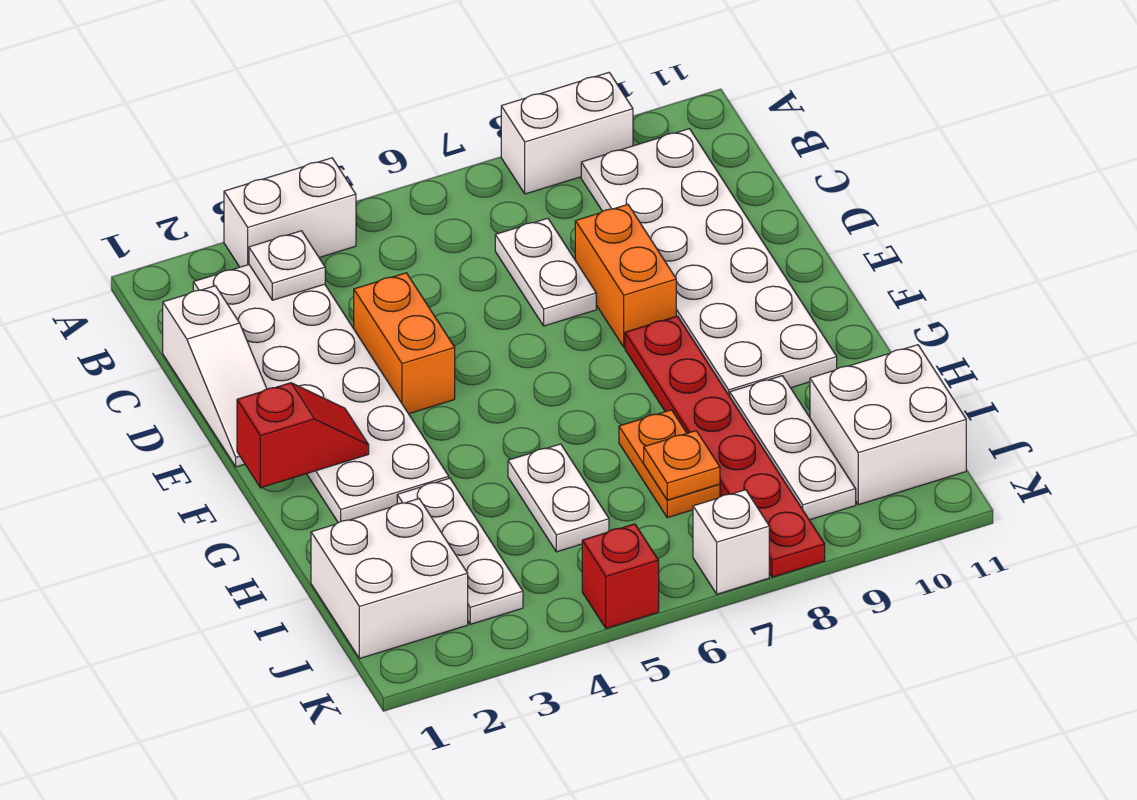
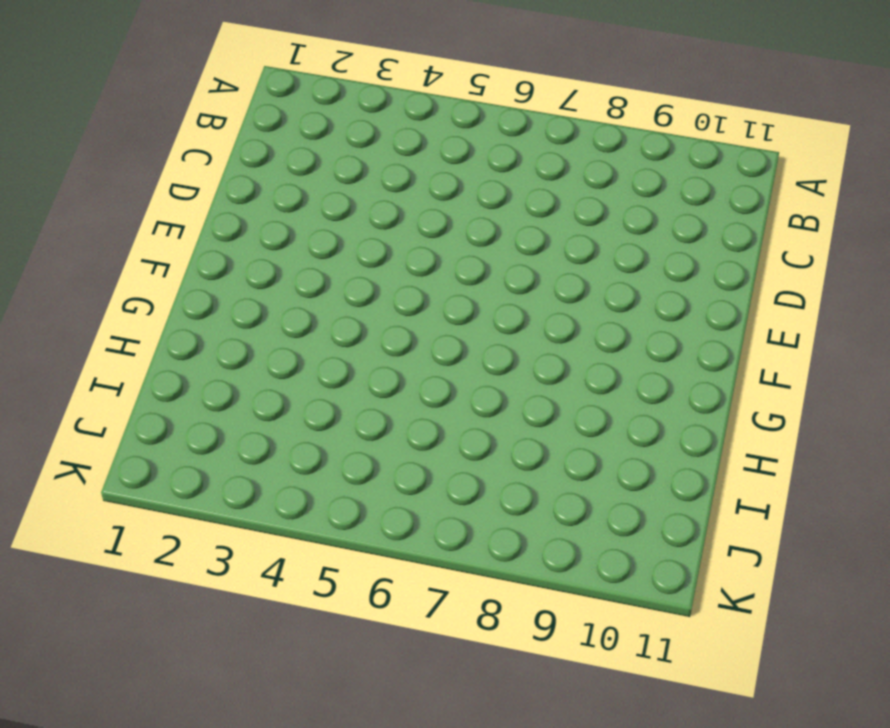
none -> white 1x2 brick [224,158,356,267]
none -> white 1x2 brick [501,73,633,194]
none -> white 2x6 plate [193,265,449,523]

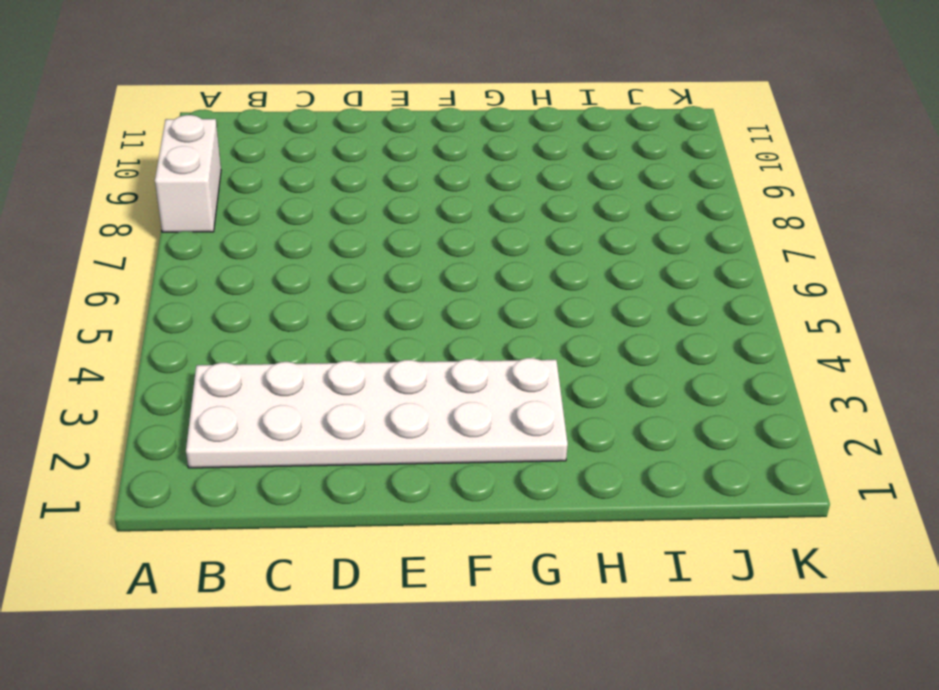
none -> white 1x2 brick [224,158,356,267]
none -> white 2x6 plate [581,129,837,396]
none -> white 1x3 slope [163,286,267,467]

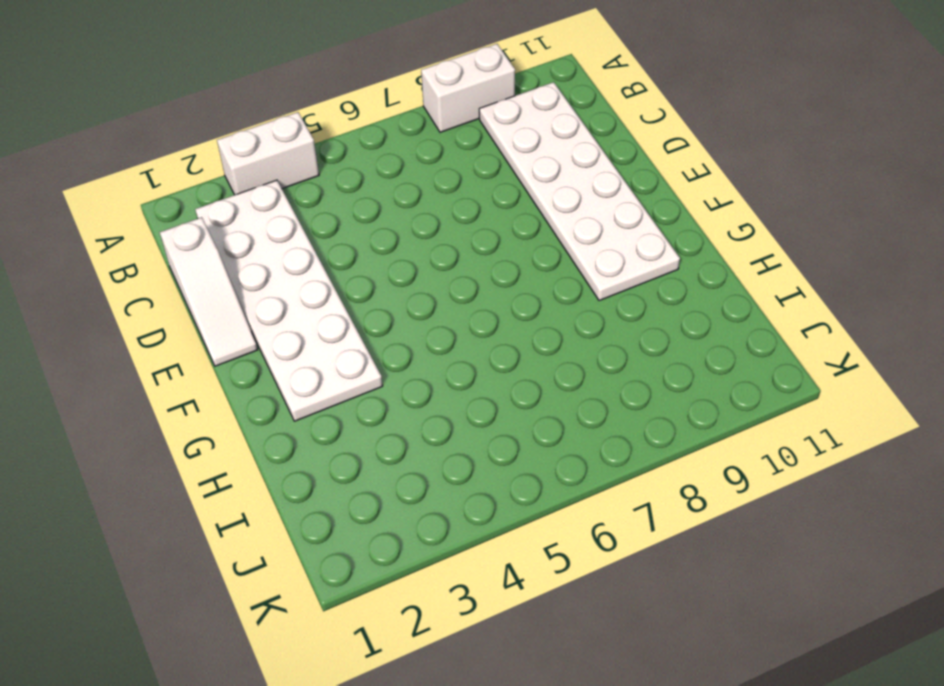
none -> white 1x2 plate [495,218,596,326]
none -> orange 1x2 brick [354,273,455,414]
none -> orange 1x2 brick [575,204,676,347]

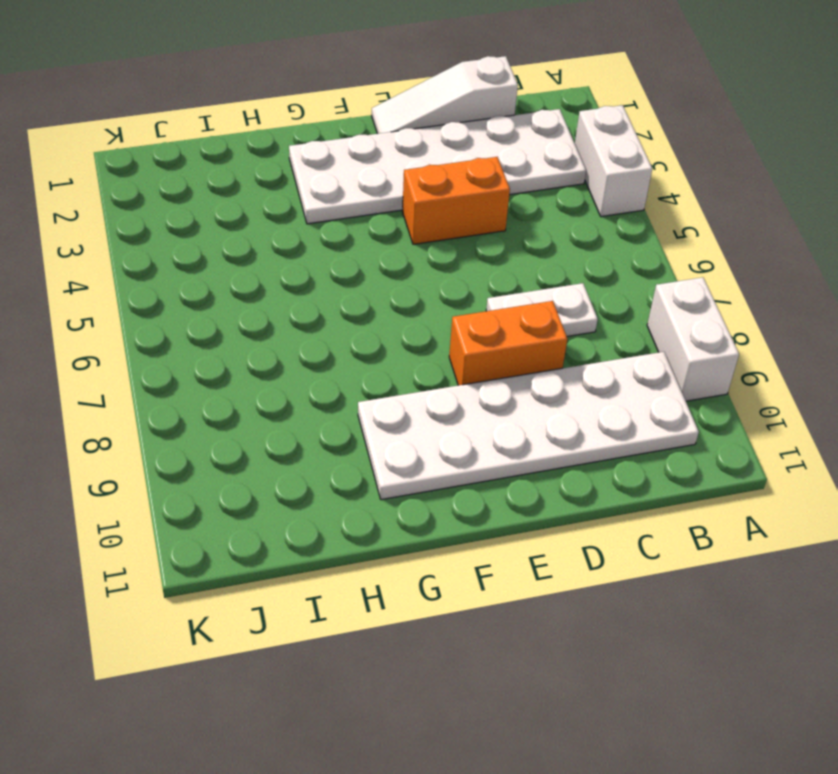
none -> red 1x6 plate [625,316,825,577]
none -> white 1x3 plate [397,478,523,624]
none -> white 1x2 plate [508,444,609,552]

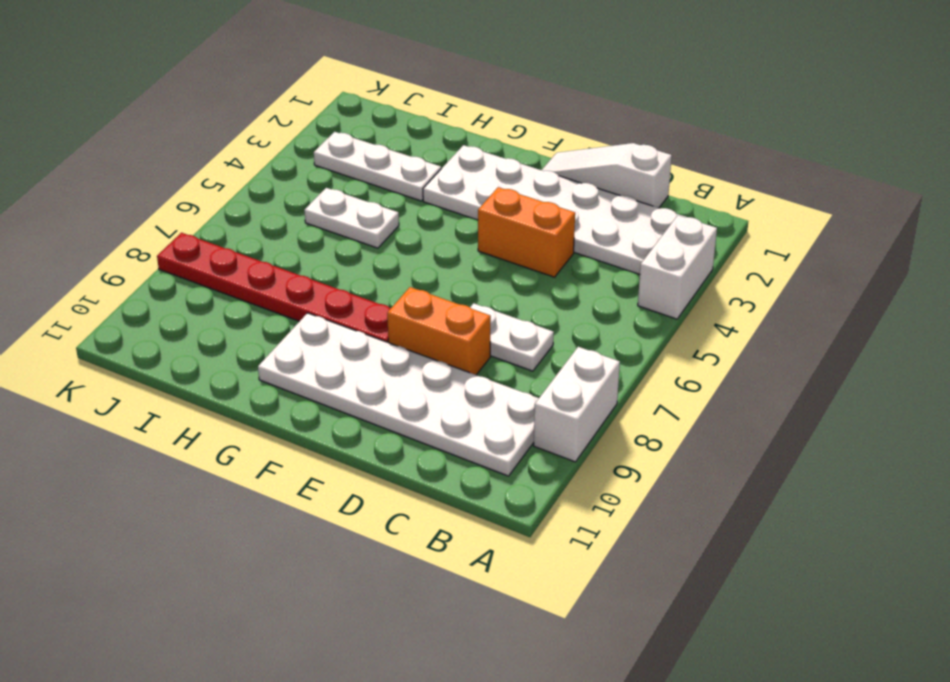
none -> orange 1x2 plate [619,410,720,518]
none -> white 1x3 plate [730,376,856,520]
none -> white 2x2 brick [311,499,468,659]

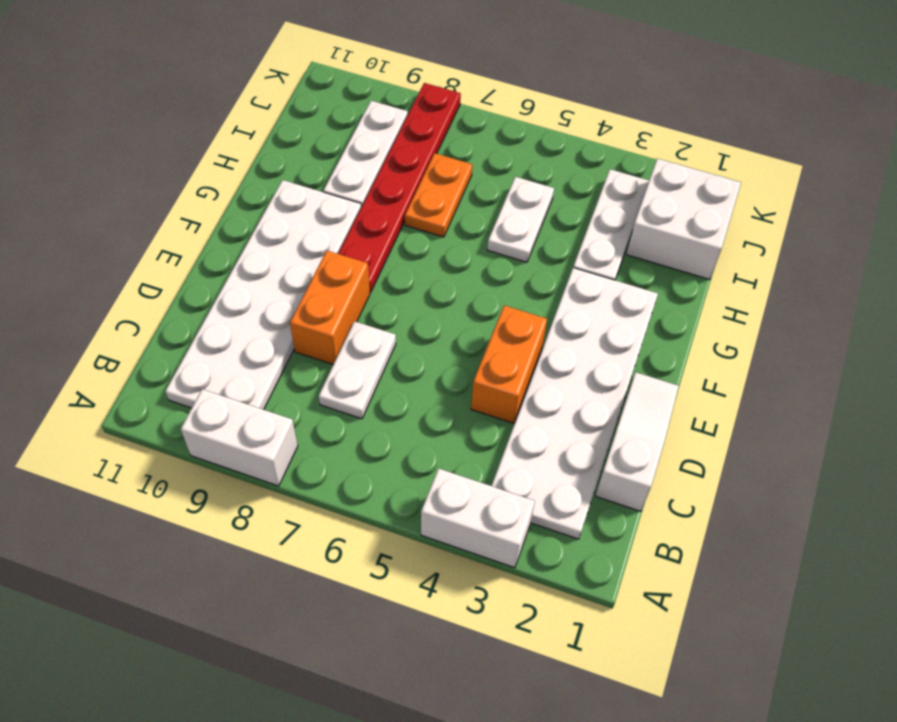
none -> white 2x2 brick [810,345,966,505]
none -> red 1x1 brick [582,524,659,628]
none -> white 1x1 brick [693,490,769,594]

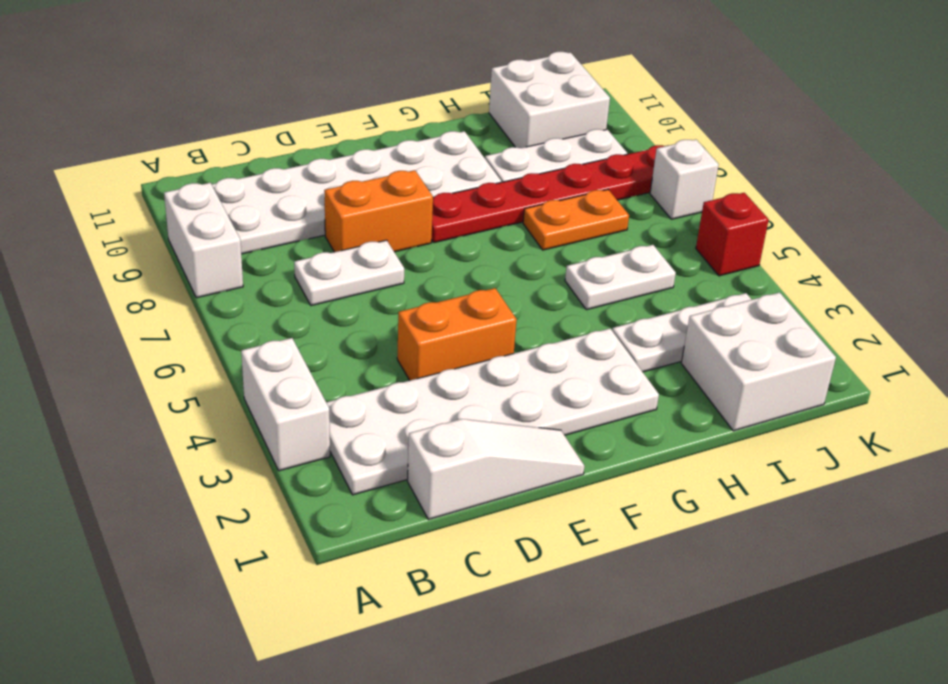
none -> white 1x1 plate [249,231,325,300]
none -> red 1x2 slope [237,383,369,488]
none -> orange 1x1 plate [644,431,720,500]

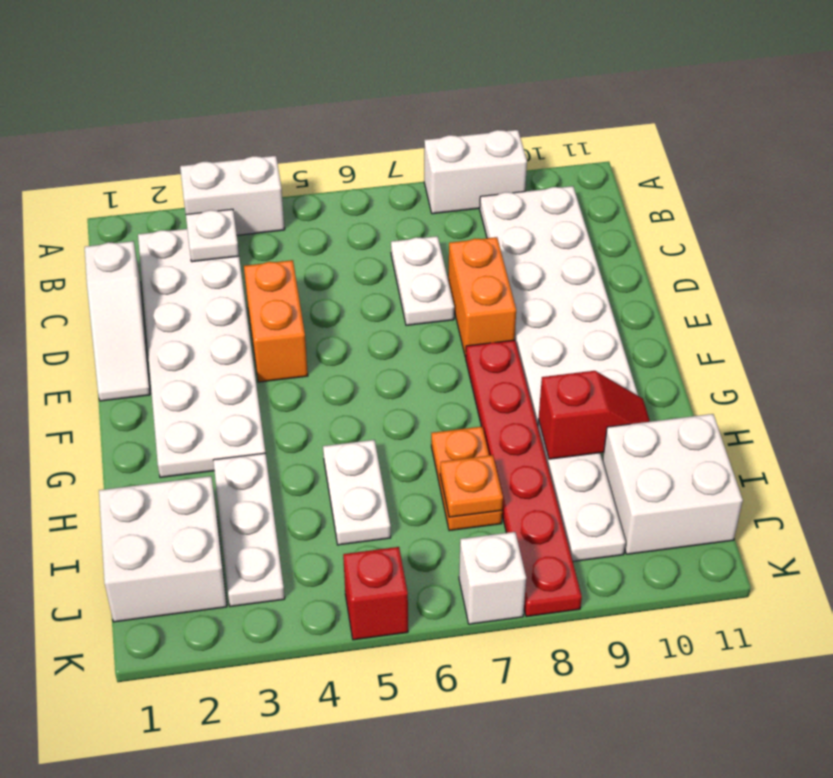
red 1x2 slope [539,371,650,459] -> red 1x2 slope moved to [237,383,369,488]

